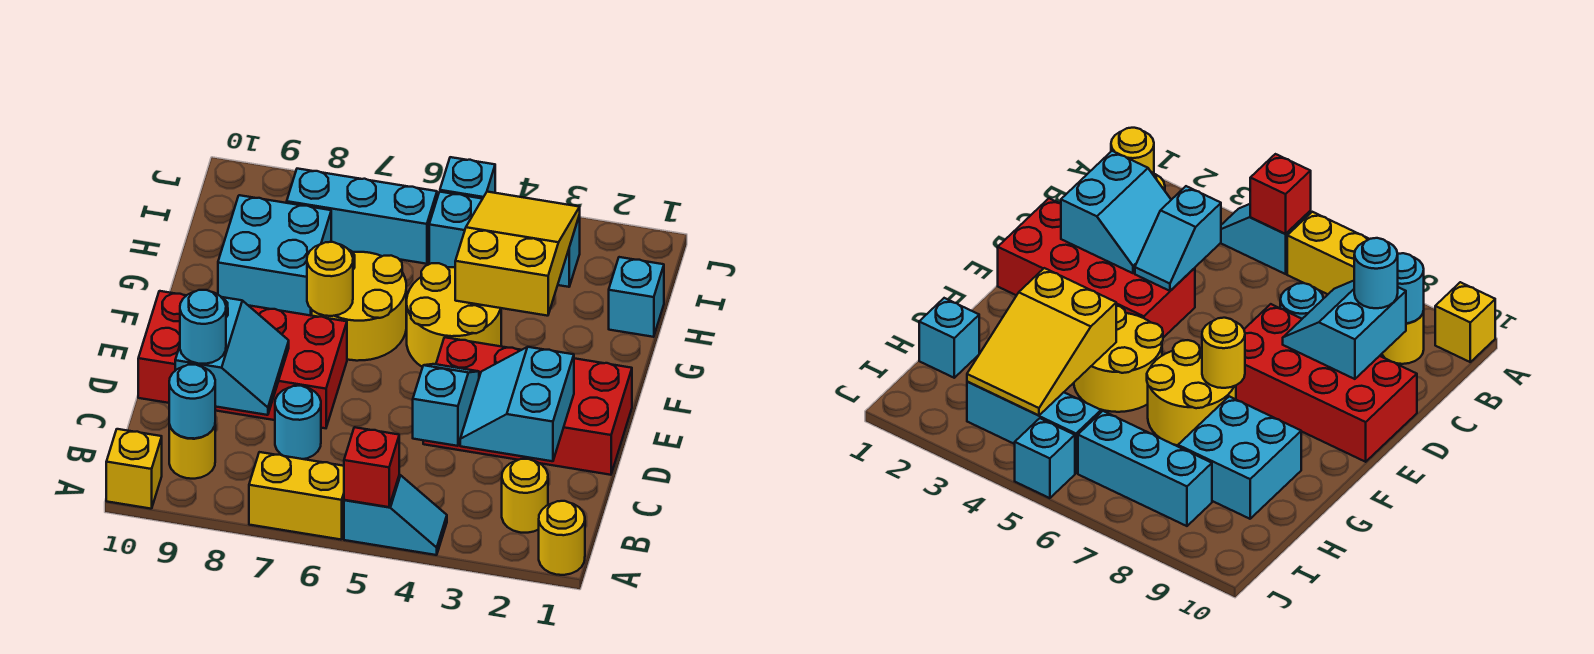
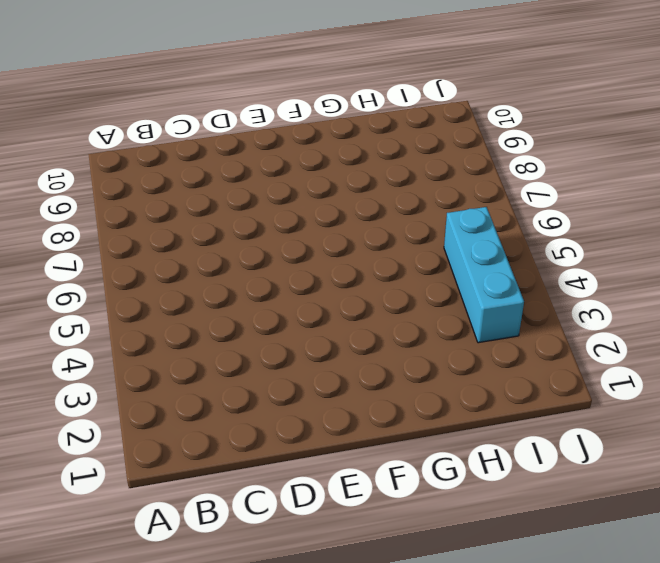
none -> yellow 1x1 round brick [539,501,585,575]
none -> cyan 1x2 slope [344,475,447,555]
none -> yellow 1x2 brick [249,452,344,540]

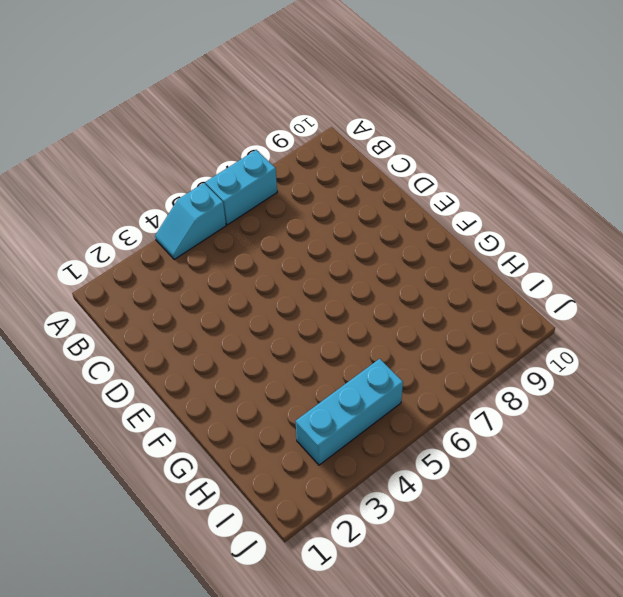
cyan 1x2 brick [205,150,277,225] -> yellow 1x2 brick [249,452,344,540]
none -> yellow 1x1 round brick [539,501,585,575]
none -> yellow 1x1 brick [106,429,162,509]
none -> yellow 1x1 round brick [502,459,548,533]

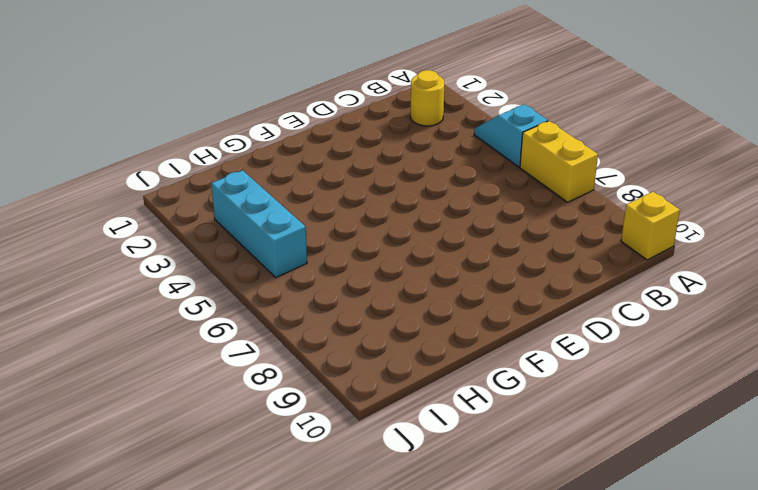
none -> yellow 1x1 round brick [539,501,585,575]
none -> yellow 1x1 round brick [169,425,215,479]
none -> cyan 1x1 round brick [275,386,321,459]

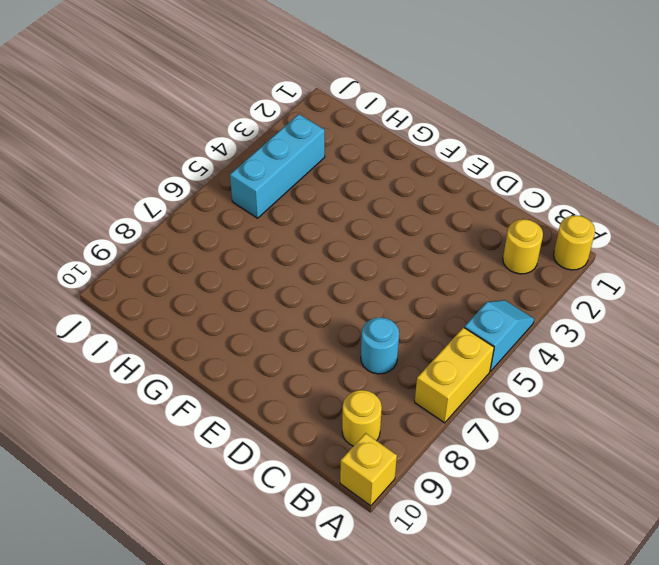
none -> red 2x4 brick [423,337,632,475]
none -> red 2x4 brick [138,291,347,428]
none -> yellow 2x2 round brick [407,263,501,367]

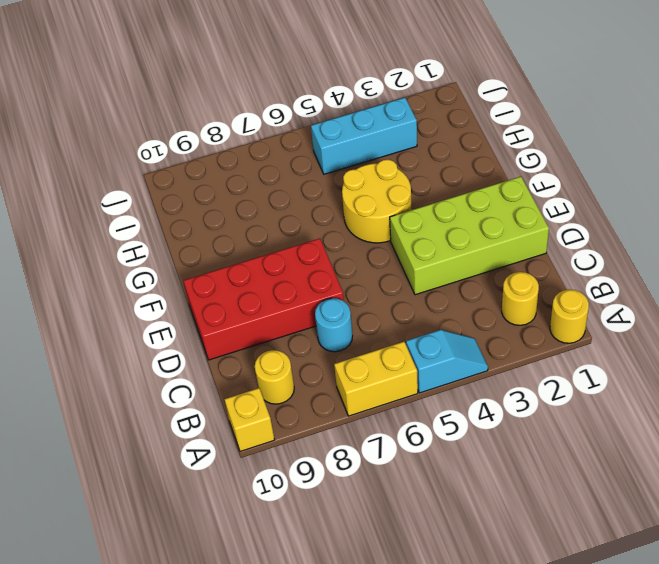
lime 2x4 brick [390,177,549,295] -> red 2x4 brick [423,337,632,475]
none -> yellow 2x2 round brick [312,250,406,361]
none -> cyan 2x2 brick [218,195,331,315]
none -> cyan 1x1 brick [609,257,664,337]

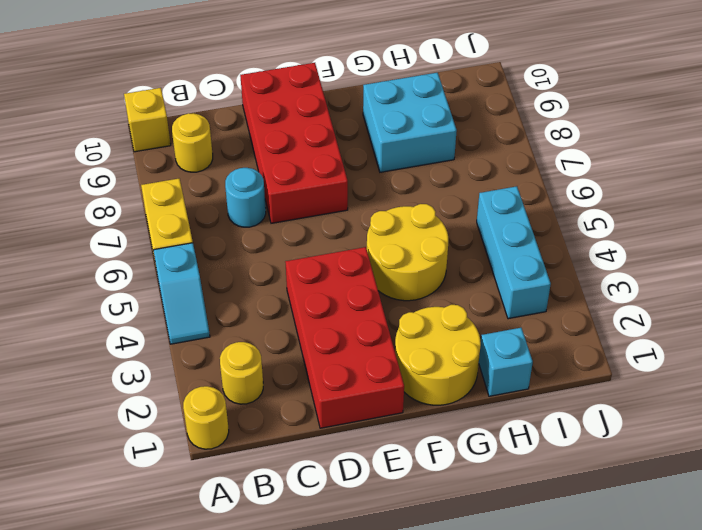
yellow 2x2 round brick [395,305,481,405] -> yellow 2x2 round brick moved to [312,250,406,361]
none -> cyan 1x3 brick [287,169,437,264]
none -> cyan 1x1 brick [440,157,495,199]
none -> red 1x1 brick [344,427,399,507]

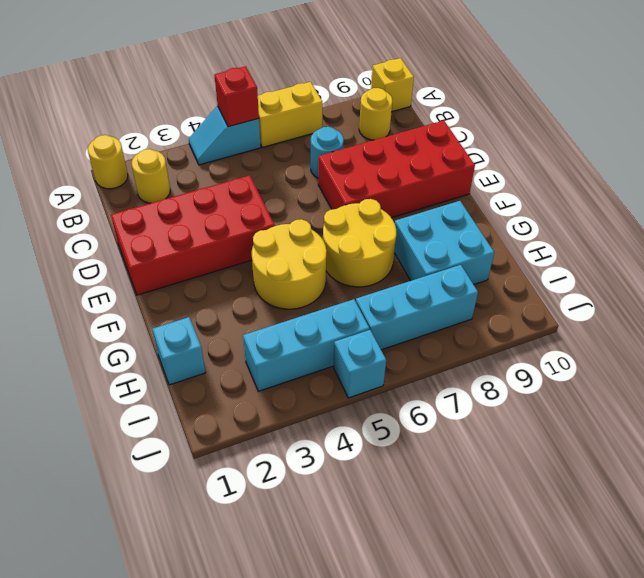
none -> cyan 1x1 round brick [169,365,215,439]
none -> cyan 2x2 slope [460,347,574,461]
none -> cyan 1x2 slope [413,364,479,446]

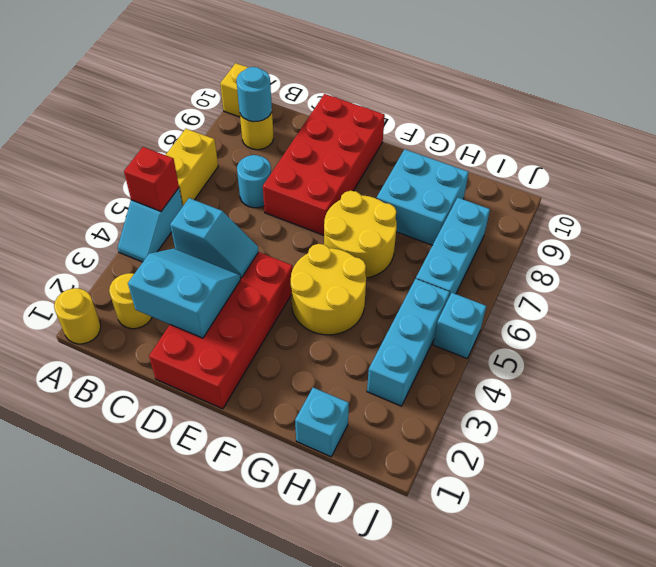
none -> cyan 2x2 slope [175,297,289,415]
none -> yellow 1x1 round brick [307,242,353,316]
none -> yellow 2x3 slope [455,192,580,316]

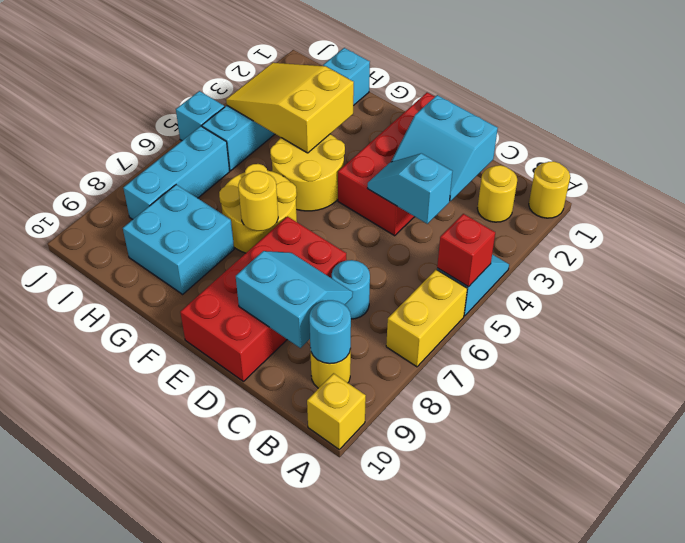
none -> cyan 1x1 round brick [180,290,226,364]

